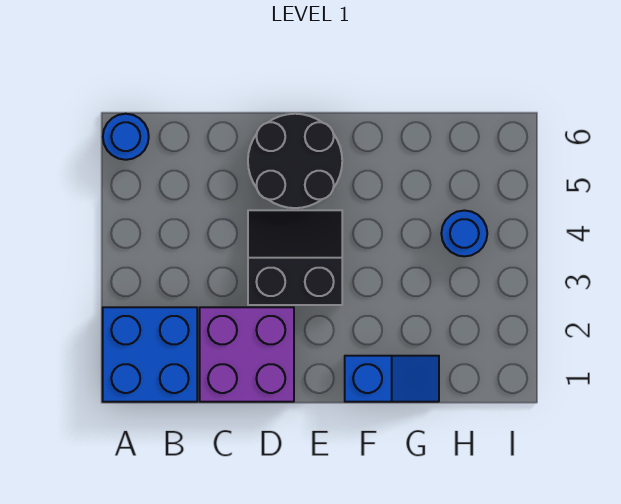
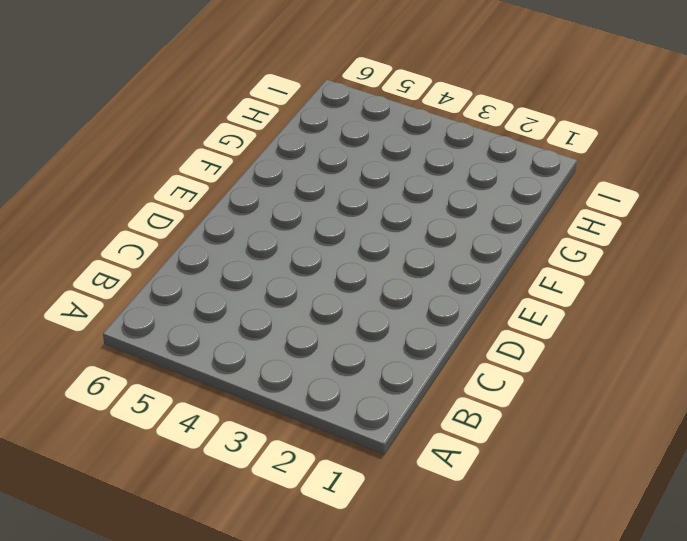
none -> blue 2x2 brick [103,307,197,402]
none -> blue 1x1 round brick [103,114,149,160]

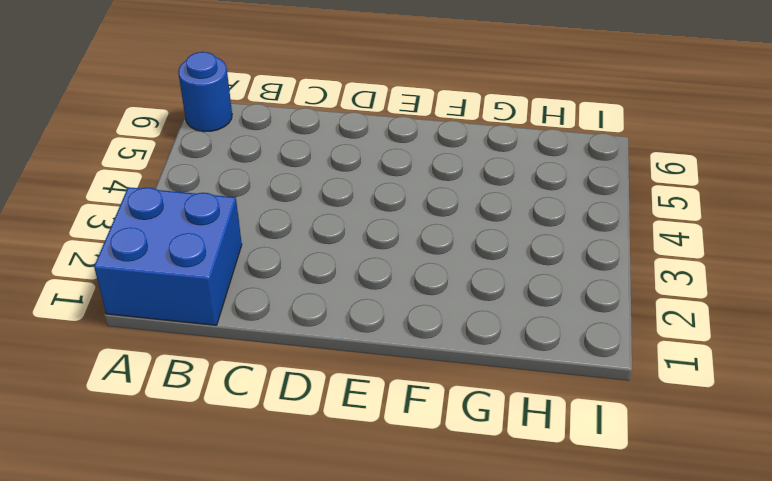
none -> purple 2x2 brick [200,307,294,402]
none -> black 2x2 slope [248,210,342,305]

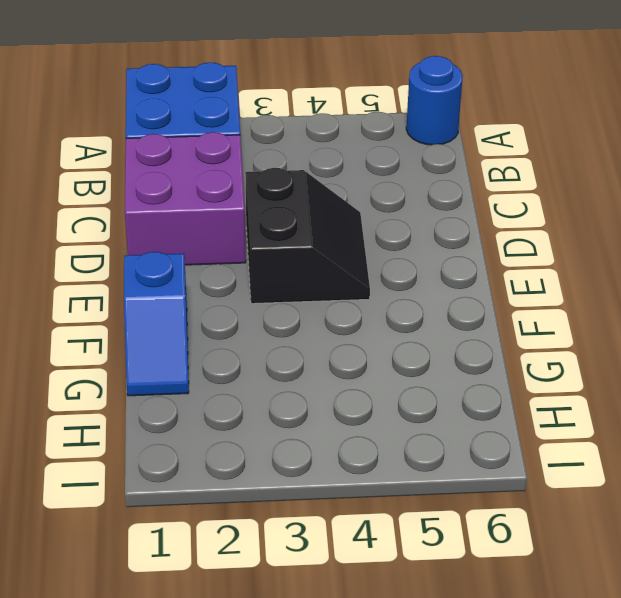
none -> black 2x2 round brick [248,114,342,208]
none -> blue 1x1 round brick [441,210,487,256]

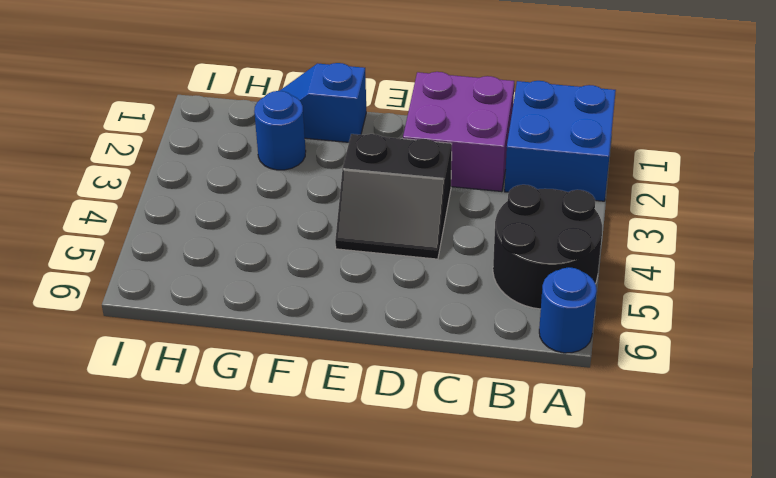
black 2x2 round brick [493,185,602,309] -> black 2x2 round brick moved to [248,114,342,208]
blue 1x1 round brick [254,91,306,170] -> blue 1x1 round brick moved to [441,210,487,256]

